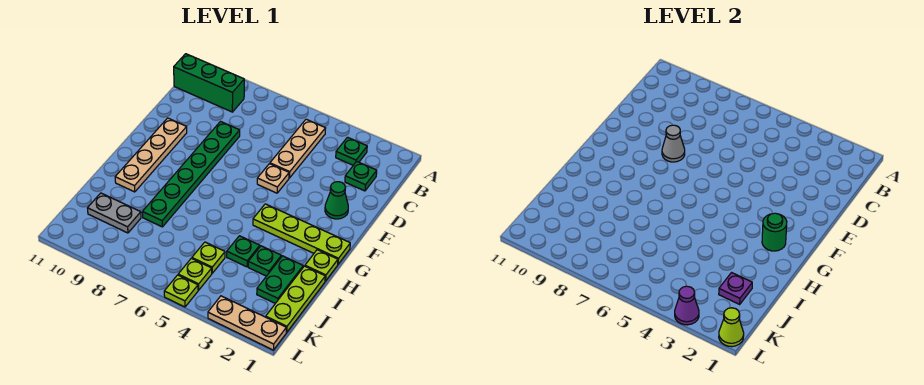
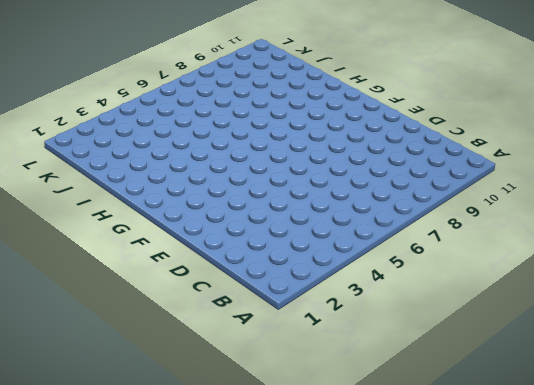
none -> green 1x1 plate [336,137,367,165]
none -> tan 1x3 plate [270,119,326,178]
none -> green 1x3 brick [174,54,244,112]

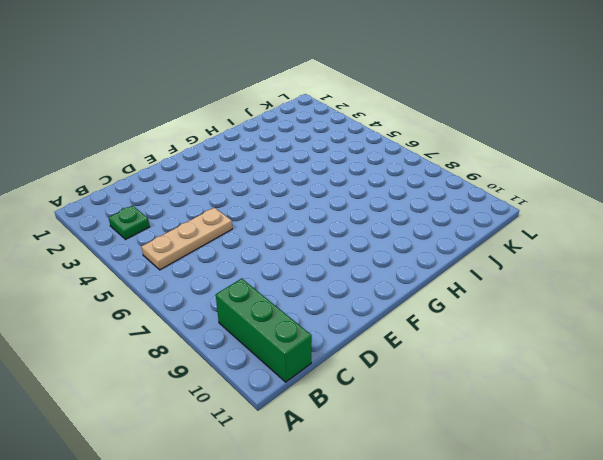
none -> green 1x1 plate [345,161,377,191]
none -> green 1x6 plate [142,122,240,227]
none -> green 1x1 cone [325,182,348,219]

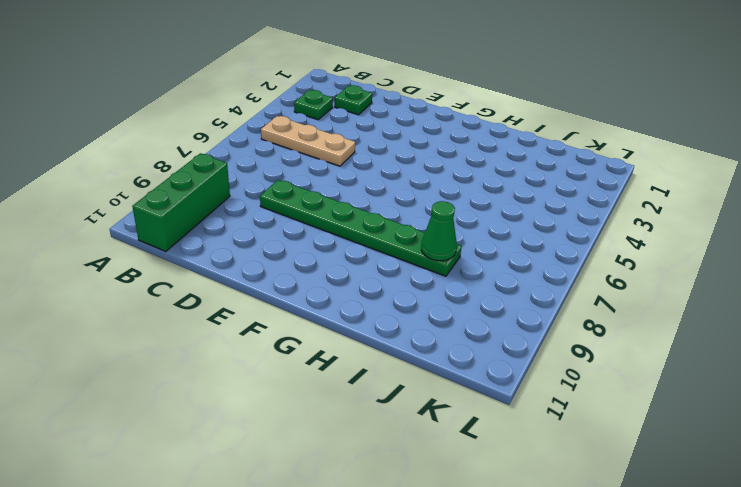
green 1x1 cone [421,201,457,261] -> green 1x1 cone moved to [325,182,348,219]
none -> tan 1x1 plate [257,164,289,193]
none -> tan 1x4 plate [115,118,187,192]
none -> lime 1x4 plate [253,204,350,264]

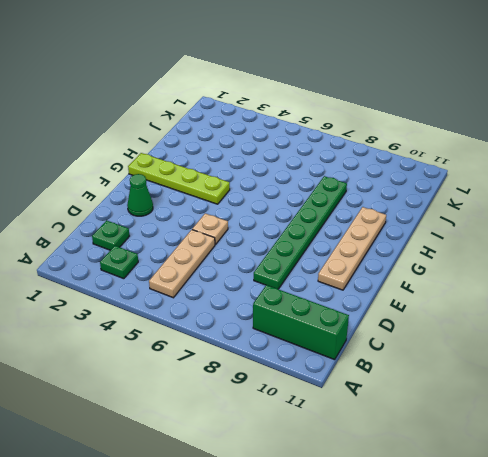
none -> lime 1x1 plate [305,250,338,281]
none -> lime 1x3 plate [266,266,325,332]
none -> green 1x2 plate [257,256,303,303]

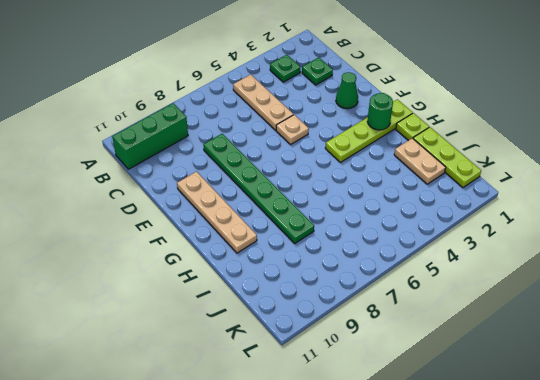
tan 1x2 plate [394,138,446,184] -> green 1x2 plate [257,256,303,303]
none -> green 1x1 plate [248,246,281,276]
none -> green 1x1 plate [227,236,260,267]
none -> lime 1x1 plate [192,242,225,273]

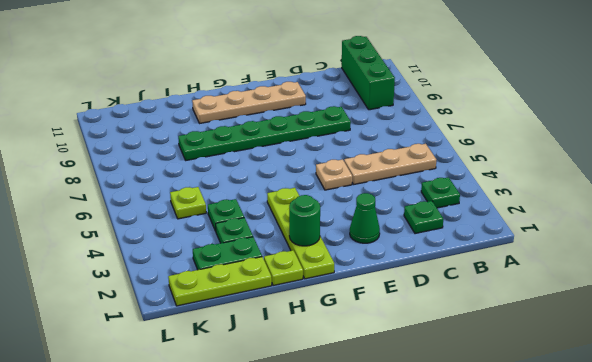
none -> grey 1x2 plate [88,193,141,233]
none -> lime 1x1 plate [178,258,212,290]
none -> tan 1x3 plate [208,296,287,350]

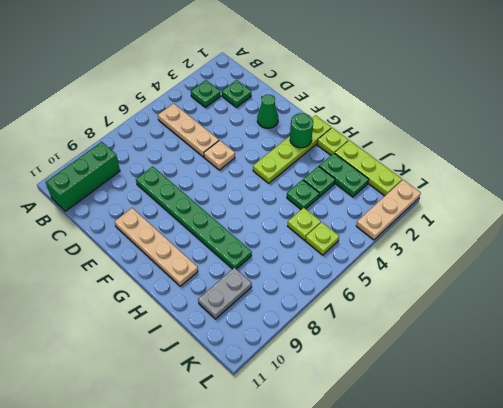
none -> lime 1x1 plate [164,275,198,307]
none -> grey 1x1 cone [662,125,685,162]
none -> purple 1x1 plate [719,273,752,304]

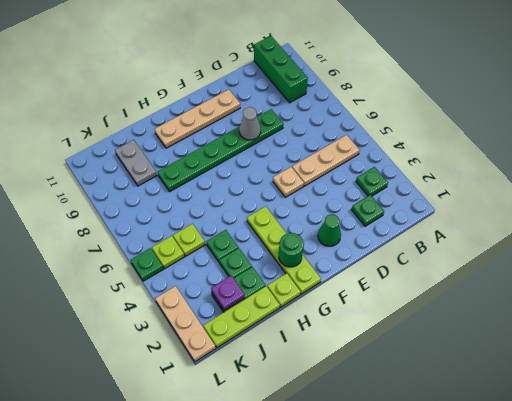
green 1x1 plate [131,248,163,281] -> lime 1x1 plate [164,275,198,307]
none -> lime 1x1 cone [719,308,744,347]
none -> purple 1x1 cone [675,286,699,325]

